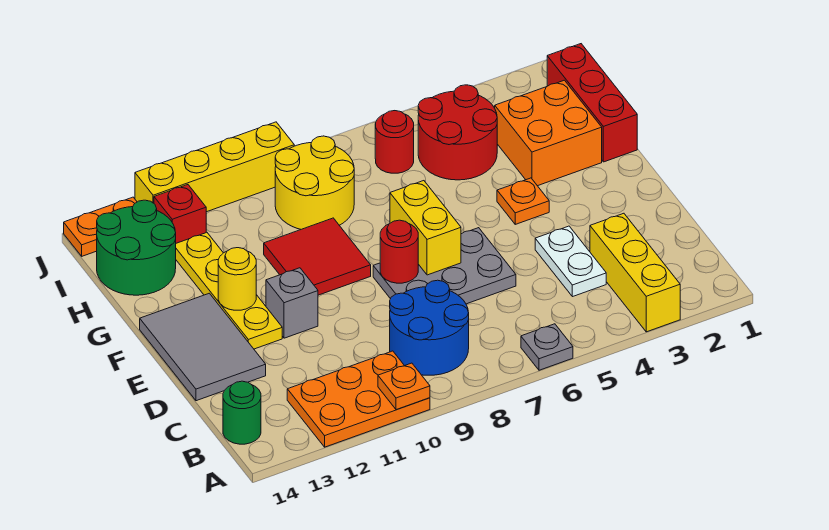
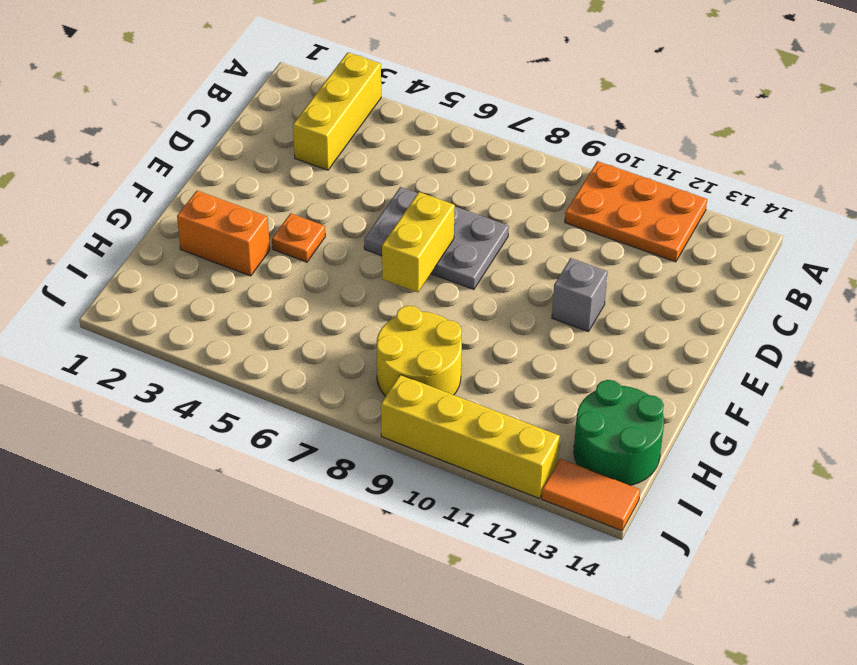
orange 1x2 brick [177,191,270,276] -> orange 2x2 brick [495,80,602,186]
orange 1x2 tile [542,459,640,531] -> orange 1x2 plate [64,197,137,256]
none -> grey 1x1 plate [521,324,573,370]
none -> blue 2x2 round brick [390,280,469,375]
none -> green 1x1 round brick [223,381,261,444]

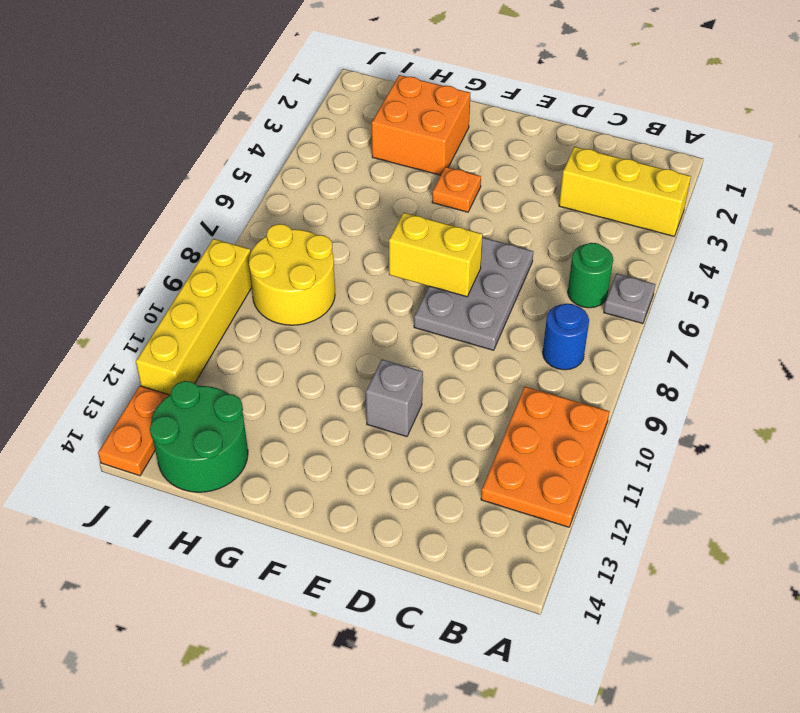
green 1x1 round brick [568,243,613,308] -> green 1x1 round brick moved to [223,381,261,444]
blue 1x1 round brick [543,304,589,370] -> blue 2x2 round brick [390,280,469,375]
none -> white 1x2 plate [535,226,606,297]
none -> grey 2x3 tile [140,293,266,401]
none -> yellow 1x4 plate [176,232,282,349]

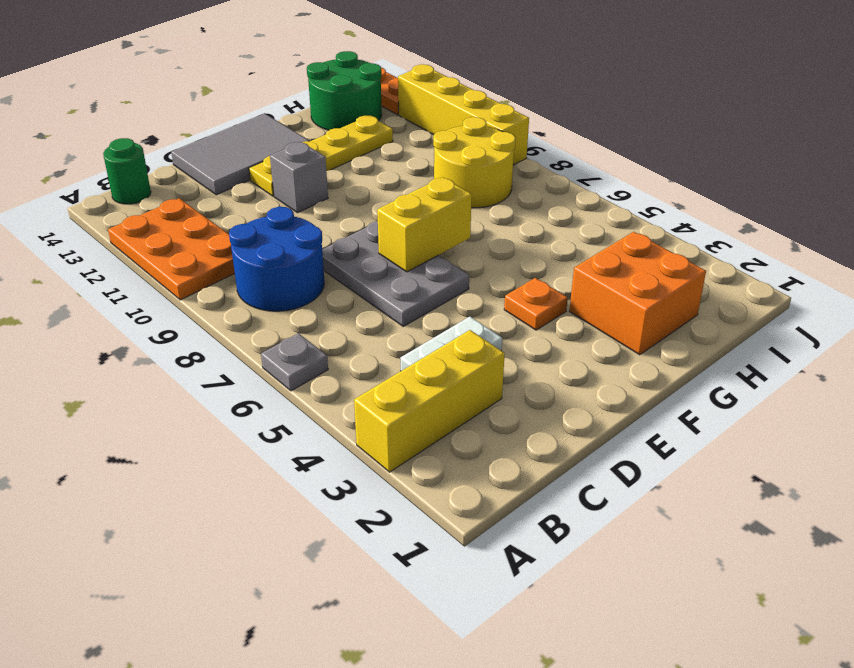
none -> red 2x2 tile [264,218,371,295]
none -> red 1x3 brick [547,44,637,162]
none -> red 2x2 round brick [418,85,497,180]

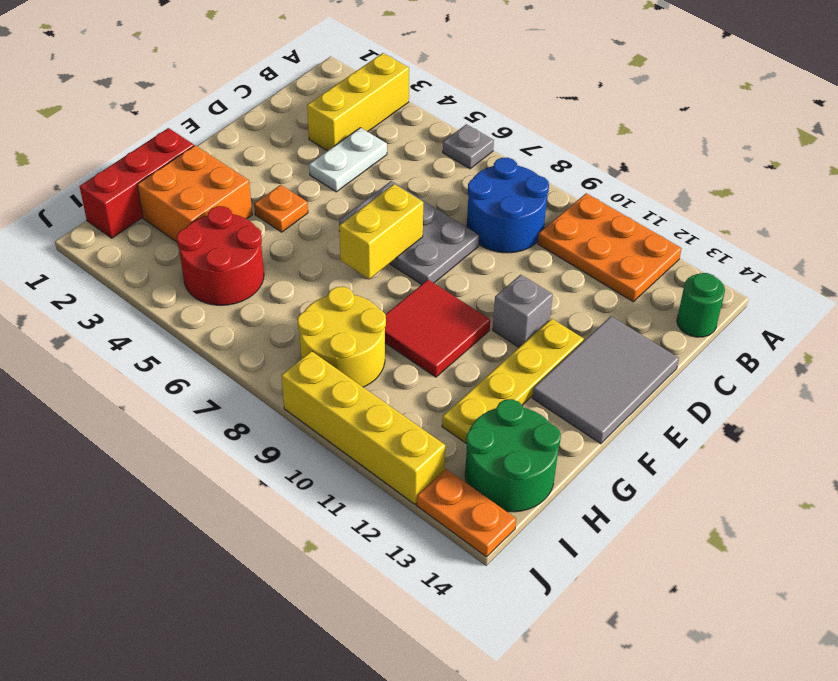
none -> red 1x1 round brick [375,111,414,173]
none -> red 1x1 brick [154,185,206,243]
none -> orange 1x1 plate [378,363,430,410]

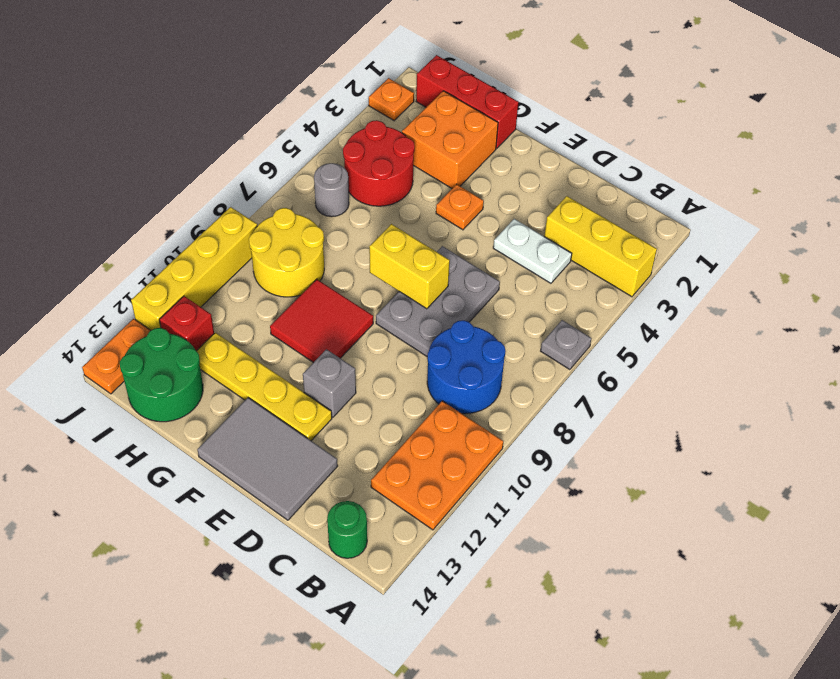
grey 1x1 round brick [314,163,349,217] -> red 1x1 round brick [375,111,414,173]
orange 1x1 plate [369,78,414,121] -> orange 1x1 plate moved to [378,363,430,410]
none -> red 1x1 round brick [380,220,418,283]
none -> yellow 1x1 round brick [218,248,256,310]

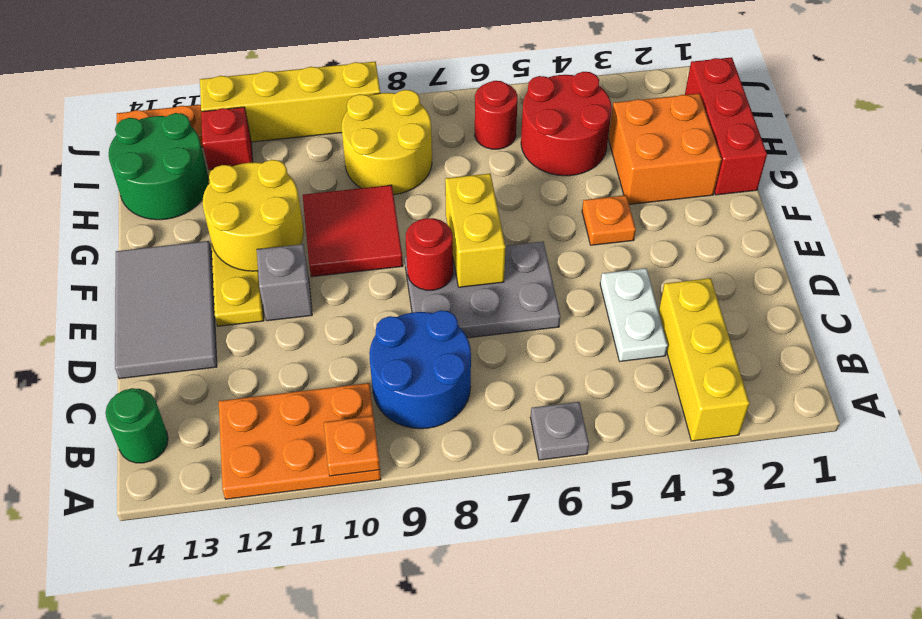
yellow 2x2 round brick [203,160,304,271] -> yellow 1x1 round brick [218,248,256,310]

